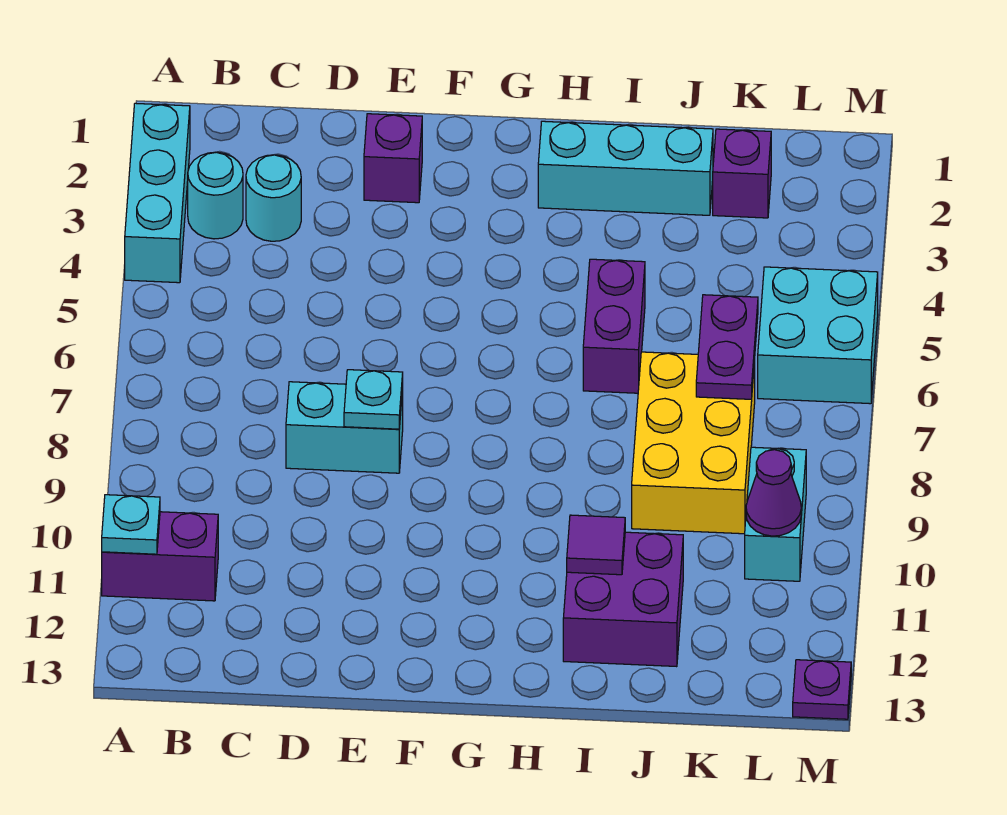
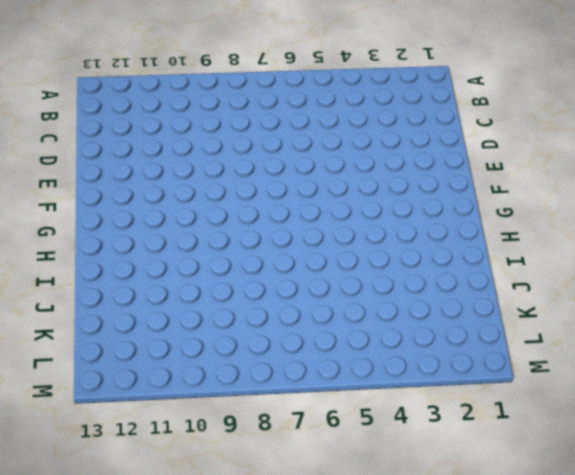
none -> cyan 1x3 brick [125,103,190,283]
none -> purple 1x2 brick [102,512,218,601]
none -> cyan 1x1 round brick [188,152,243,239]

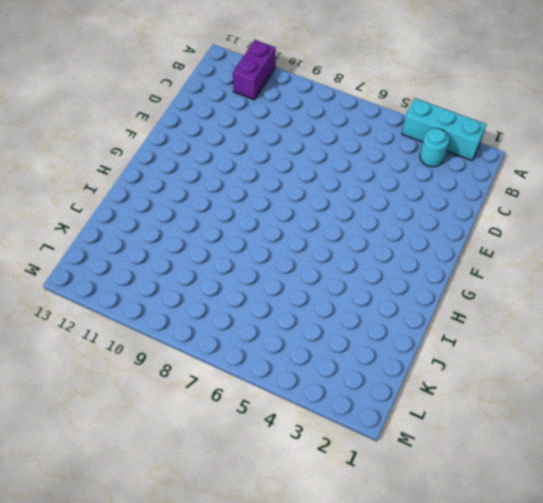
none -> cyan 1x1 round brick [246,155,301,241]
none -> cyan 1x2 brick [286,382,403,473]
none -> purple 1x1 brick [364,114,422,203]

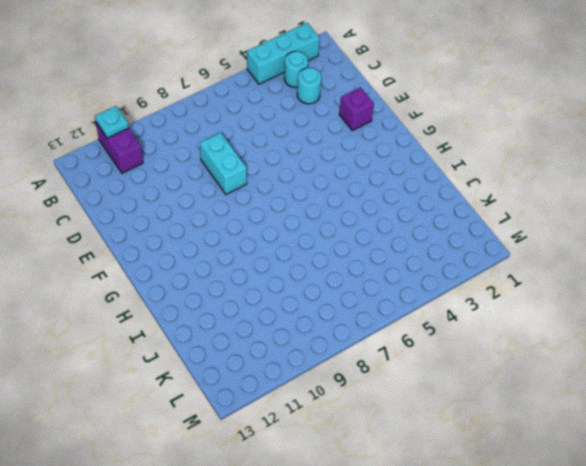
none -> cyan 1x3 brick [538,121,713,215]
none -> purple 1x2 brick [583,259,645,393]
none -> purple 2x2 brick [563,532,683,667]

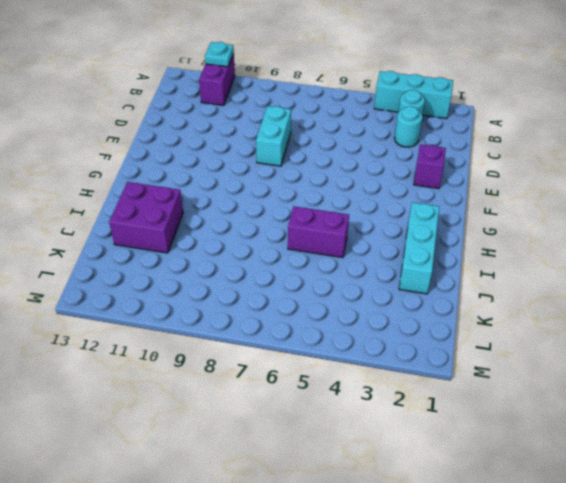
none -> yellow 2x3 brick [632,352,755,534]
none -> purple 1x1 brick [713,129,771,218]
none -> cyan 2x2 brick [758,267,878,404]

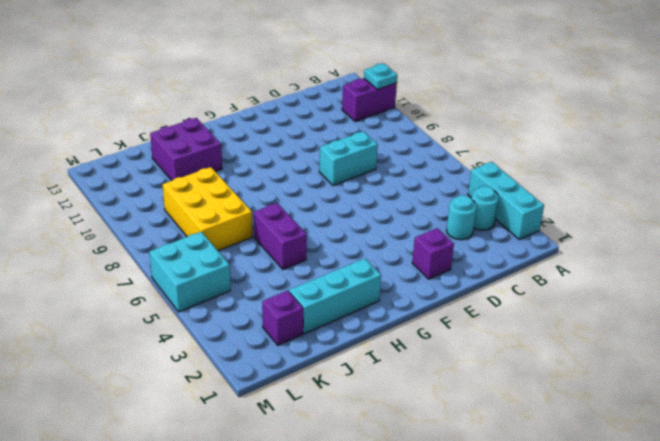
none -> cyan 1x2 brick [745,447,806,581]
none -> purple 1x1 plate [793,660,851,719]
none -> cyan 1x1 plate [344,370,403,429]

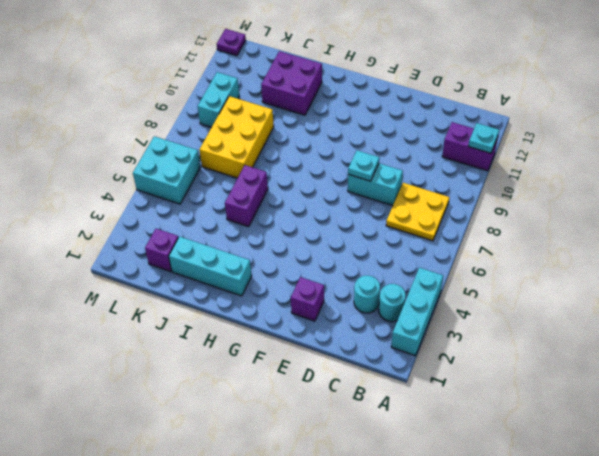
yellow 2x2 plate [386,183,449,241] -> none
none -> purple 1x1 tile [567,515,625,575]
none -> purple 1x2 plate [696,295,758,399]
none -> purple 1x1 cone [746,450,801,536]

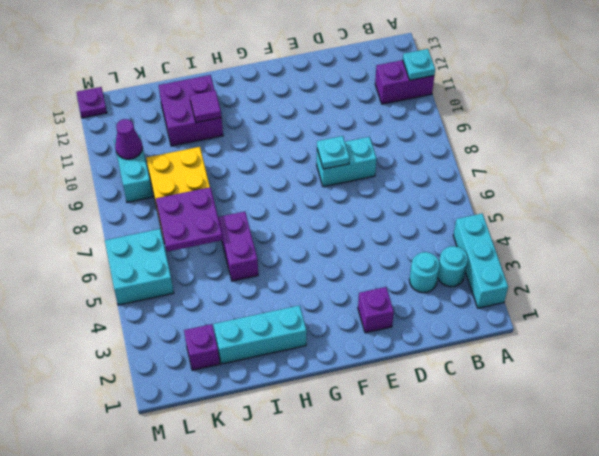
purple 2x2 plate [156,187,223,252] -> purple 1x2 plate [696,295,758,399]

